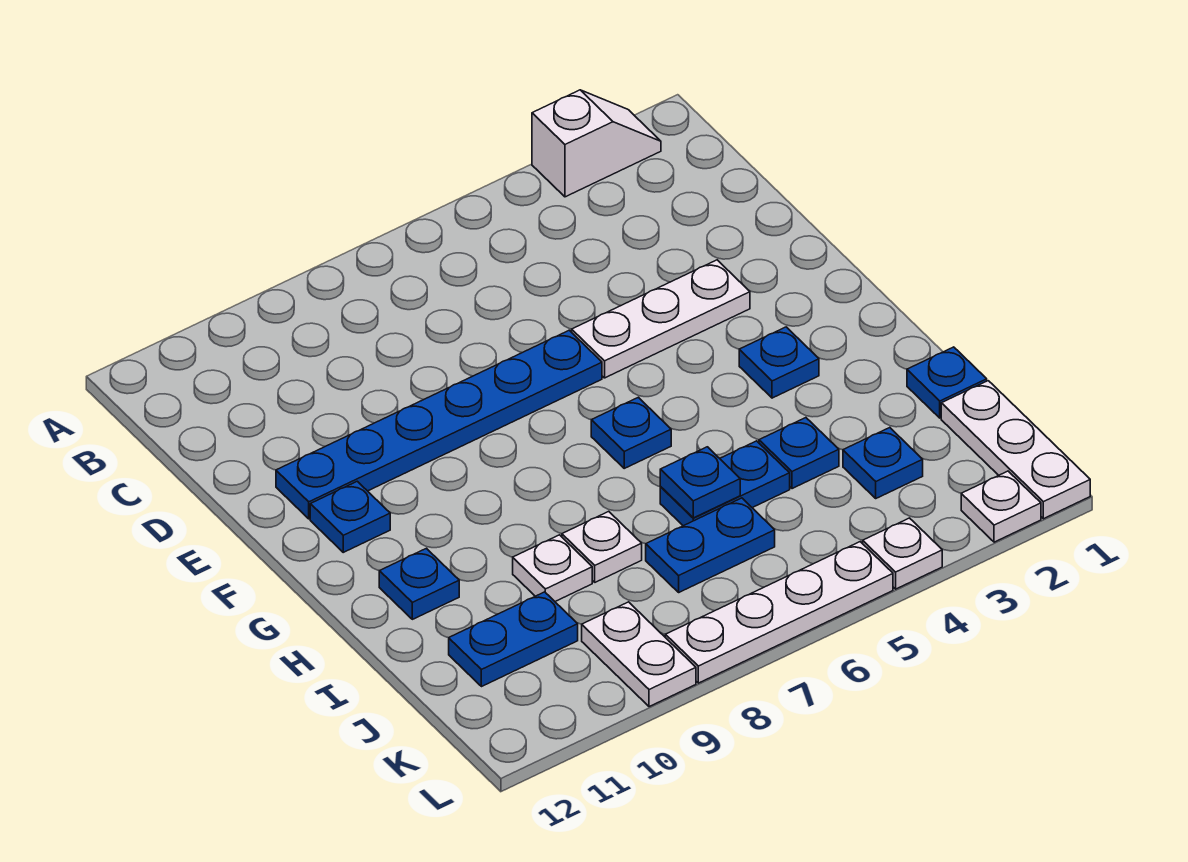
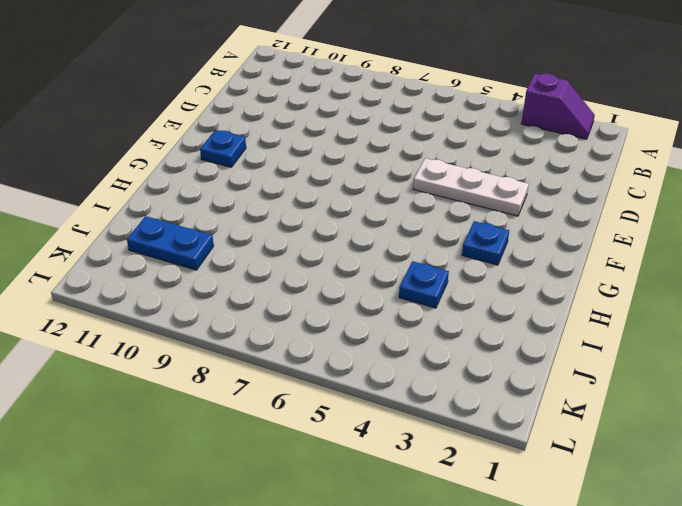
purple 1x2 slope [521,74,595,139] -> white 1x2 slope [532,90,661,197]
none -> blue 1x6 plate [276,330,602,519]
none -> blue 1x1 plate [591,397,671,468]
none -> blue 1x1 plate [379,548,459,619]

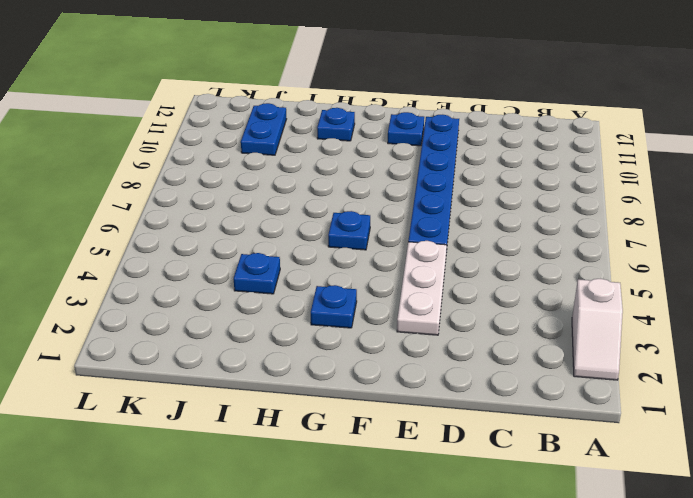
none -> blue 1x1 plate [907,347,987,418]
none -> blue 1x2 plate [660,441,790,526]
none -> white 1x1 plate [562,512,642,582]

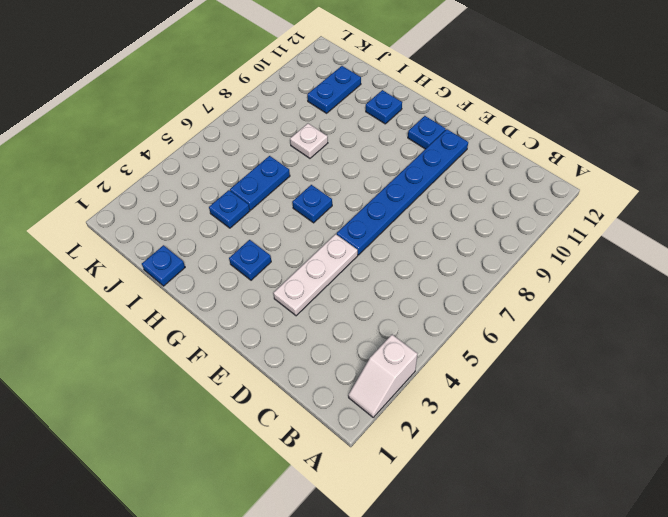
none -> white 1x1 plate [513,535,592,601]
none -> white 1x3 plate [941,381,1090,519]
none -> blue 1x1 plate [843,428,923,498]

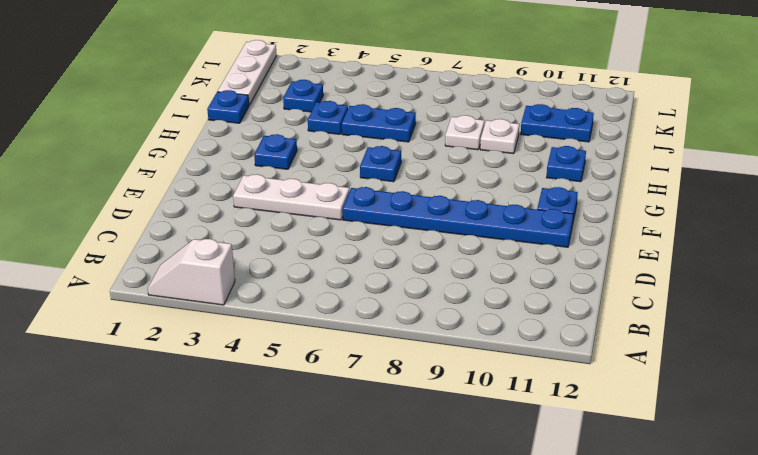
none -> blue 1x2 plate [646,498,775,592]
none -> white 1x2 plate [582,602,696,707]
none -> white 1x1 plate [961,471,1041,542]

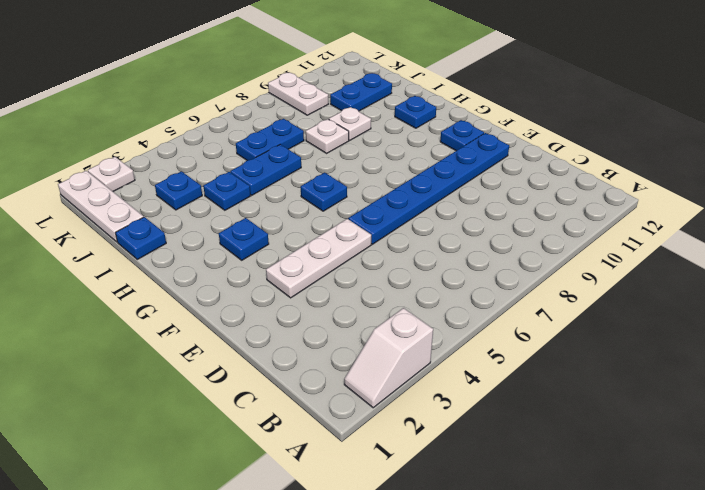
none -> white 1x1 plate [863,518,942,589]
none -> white 1x4 plate [665,542,893,683]
none -> blue 1x1 plate [660,447,740,518]

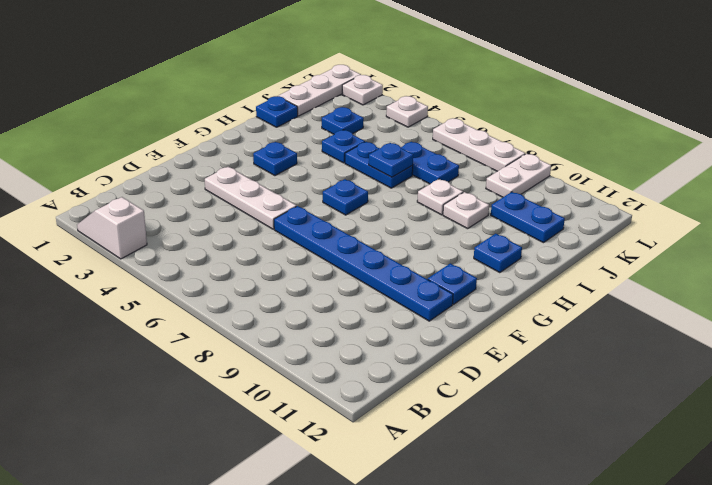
white 1x3 plate [433,118,525,171] -> white 1x4 plate [665,542,893,683]

